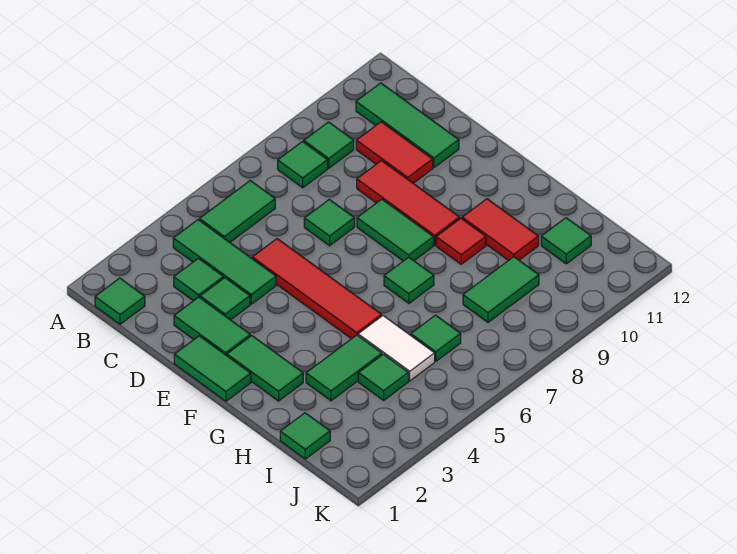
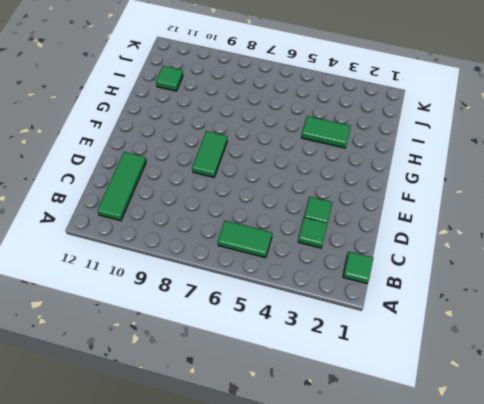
none -> green 1x3 tile [173,220,276,304]
none -> green 1x1 tile [278,142,328,188]
none -> green 1x1 tile [304,122,354,168]

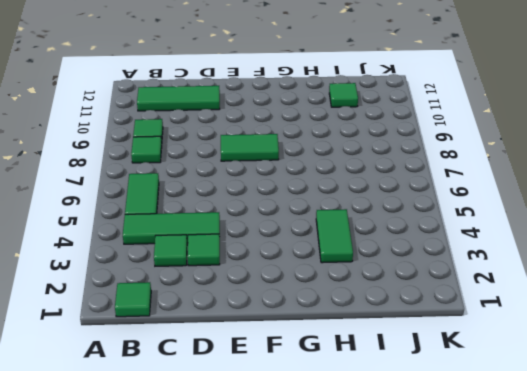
none -> red 1x2 tile [356,122,433,183]
none -> green 1x2 tile [174,297,250,356]
none -> red 1x4 tile [252,239,382,339]

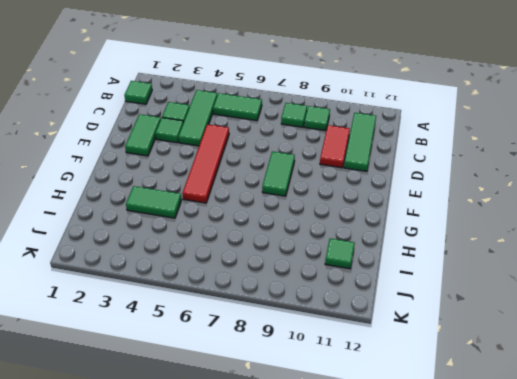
none -> green 1x1 tile [304,199,355,246]
none -> red 1x3 tile [357,161,460,245]
none -> green 1x2 tile [174,336,251,401]

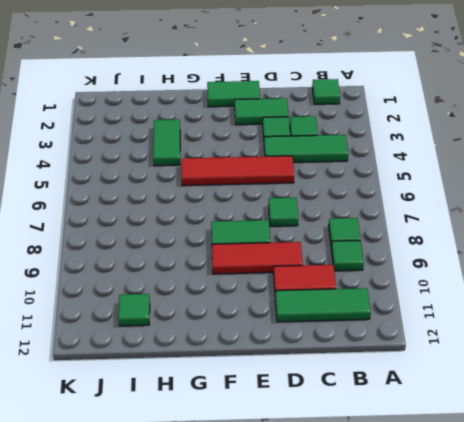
none -> green 1x2 tile [199,181,275,242]
none -> green 1x2 tile [227,336,303,401]
none -> green 1x1 tile [384,257,434,303]

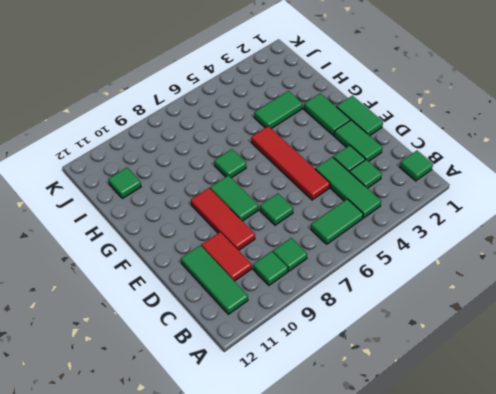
none -> red 1x1 tile [436,218,486,264]
none -> red 1x2 tile [462,199,539,261]
none -> white 1x2 tile [358,316,435,381]

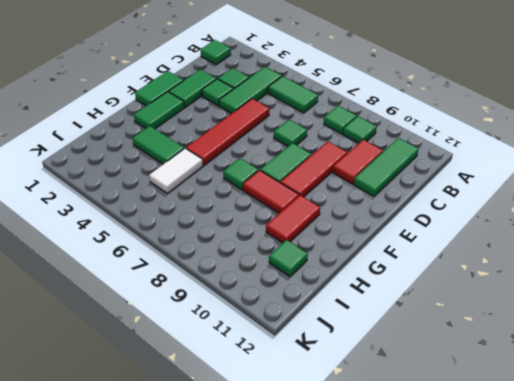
red 1x2 tile [243,170,299,213] -> red 1x1 tile [436,218,486,264]
none -> green 1x1 tile [280,413,330,459]
none -> green 1x1 tile [358,354,409,400]
none -> green 1x1 tile [411,315,461,361]

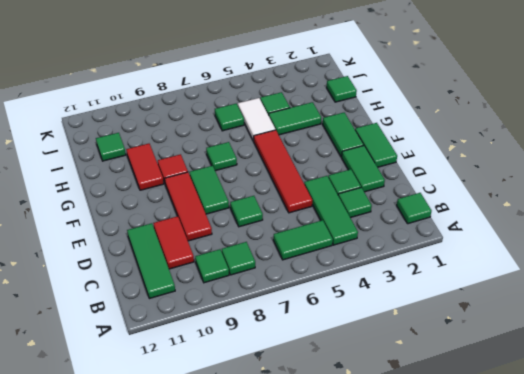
none -> green 1x2 tile [463,257,539,322]

